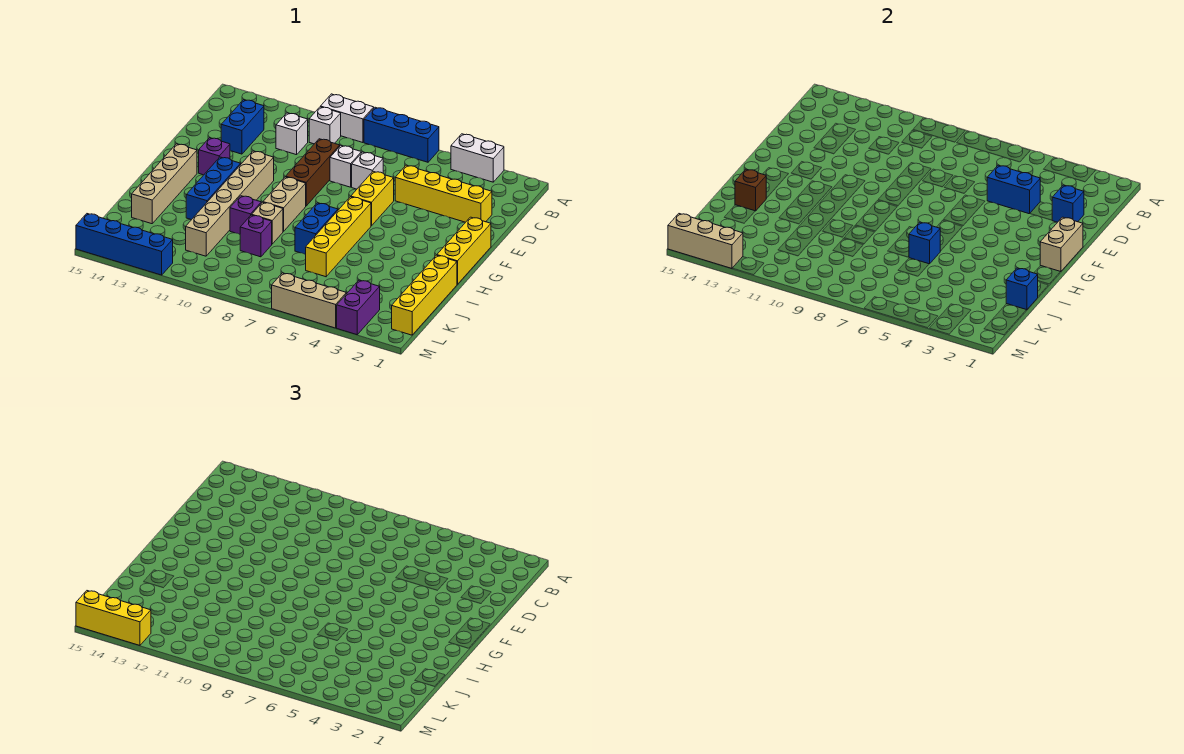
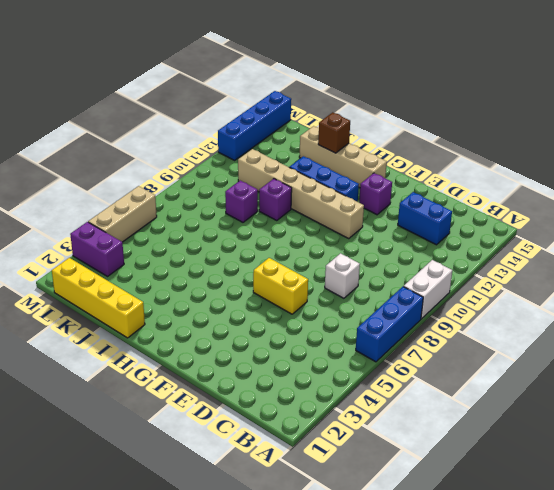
none -> white 1x2 brick [451,134,504,182]
none -> white 1x1 brick [309,107,341,144]
none -> white 1x1 brick [276,113,308,155]
none -> yellow 1x4 brick [395,165,492,222]

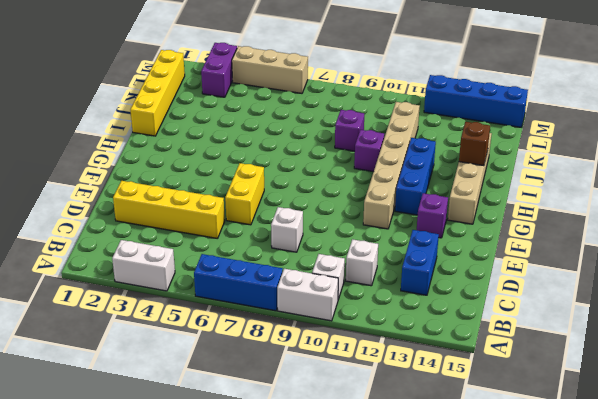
none -> white 1x1 brick [352,152,383,189]
none -> brown 1x3 brick [286,139,340,206]
none -> yellow 1x3 brick [437,217,491,284]
none -> yellow 1x4 brick [305,197,371,277]

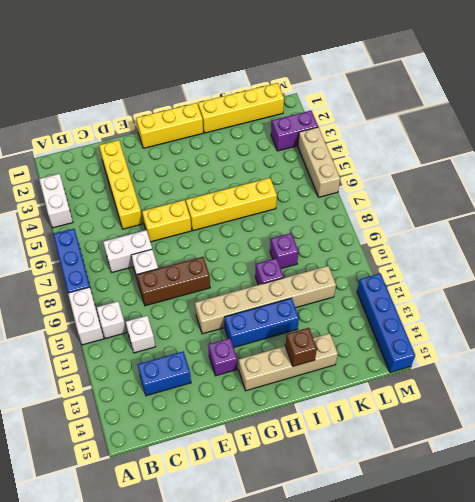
white 1x2 brick [103,230,152,272] -> white 1x1 brick [352,152,383,189]
none -> tan 1x2 brick [263,177,306,231]
none -> blue 1x2 brick [295,203,338,254]
none -> tan 1x1 brick [252,202,283,244]
none -> blue 1x1 brick [1052,185,1084,222]

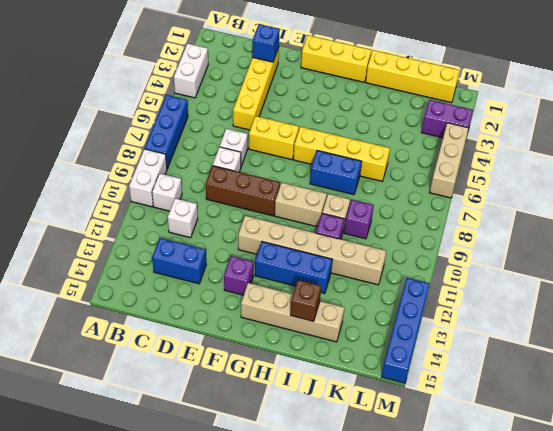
none -> blue 1x2 brick [987,165,1040,214]
none -> tan 1x2 brick [1040,217,1083,272]
none -> blue 1x1 brick [909,222,940,264]
none -> blue 1x1 brick [1006,268,1038,310]

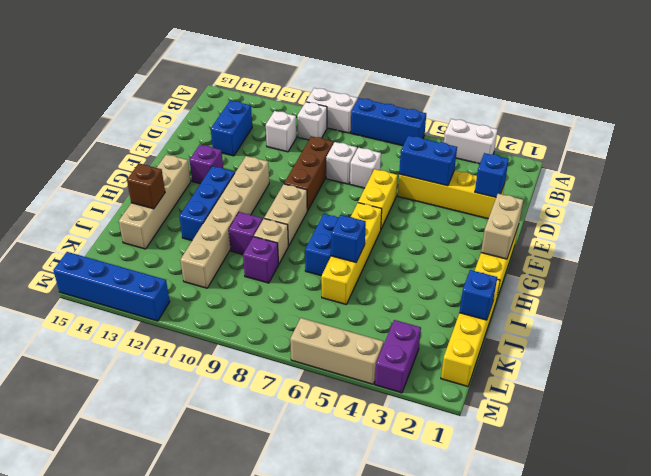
none -> tan 1x3 brick [668,214,743,269]
none -> yellow 1x3 brick [76,591,151,646]

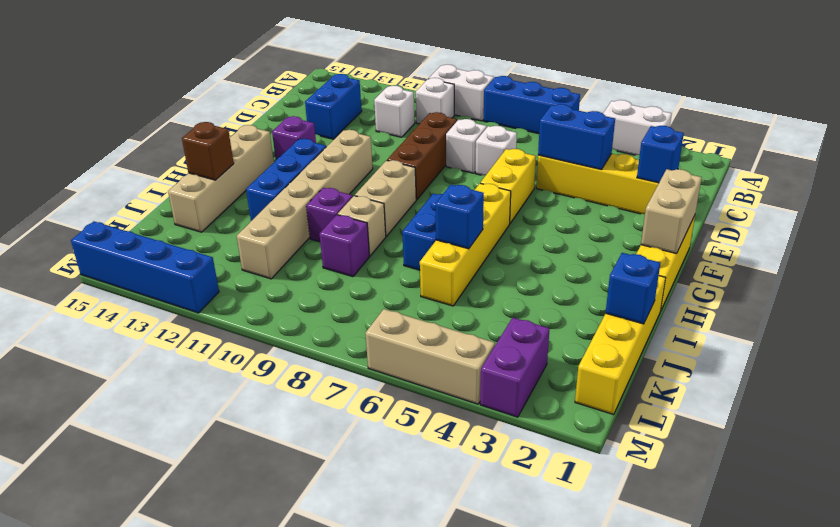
none -> tan 1x3 brick [668,214,743,269]
none -> yellow 1x3 brick [76,591,151,646]

